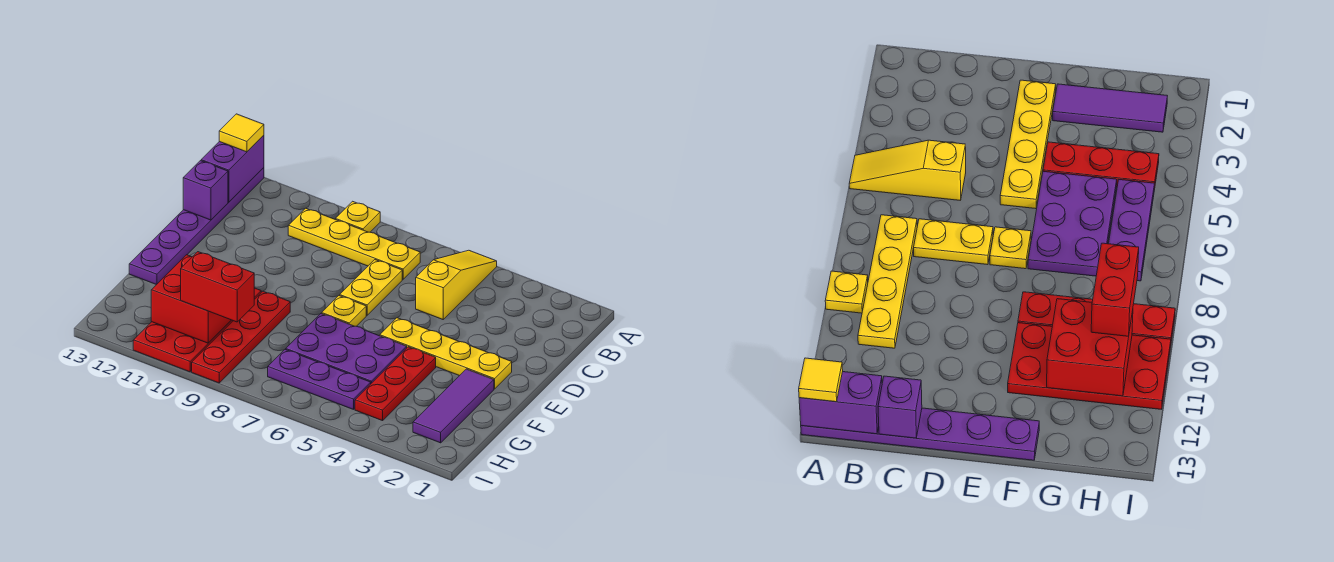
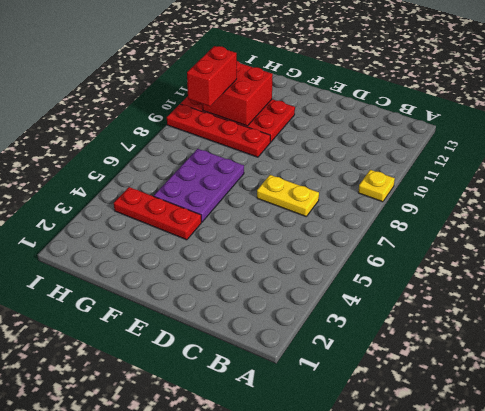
none -> yellow 1x3 slope [416,250,497,319]
none -> purple 1x6 plate [129,168,264,285]
none -> yellow 1x4 plate [288,208,420,279]

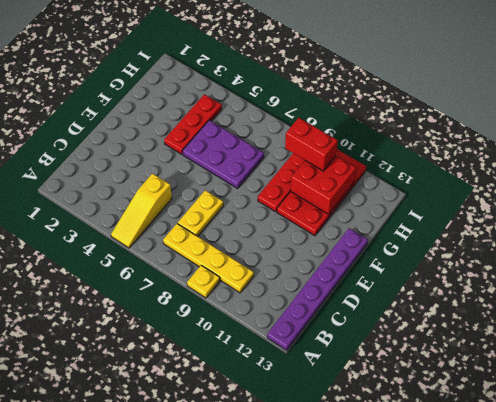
none -> yellow 1x4 plate [380,318,512,389]
none -> yellow 1x1 plate [322,295,366,326]
none -> purple 1x3 tile [413,369,494,443]

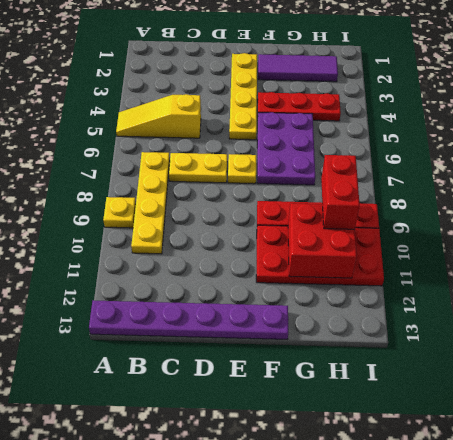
none -> purple 1x3 plate [268,349,371,409]
none -> purple 1x2 brick [201,135,264,202]
none -> purple 1x1 brick [183,161,228,220]

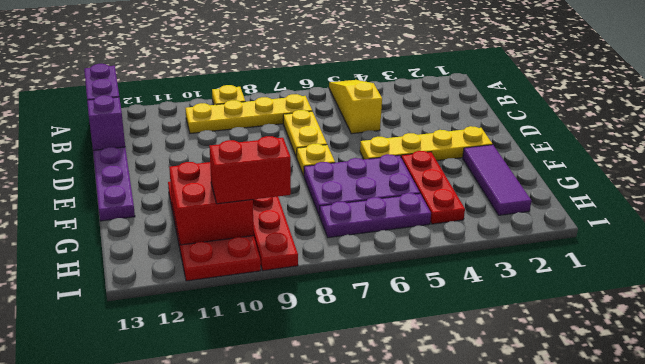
none -> yellow 1x1 tile [219,114,264,152]

